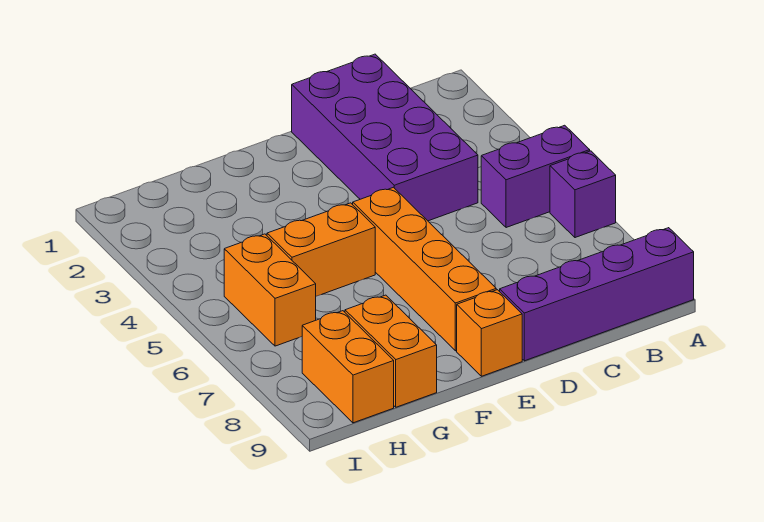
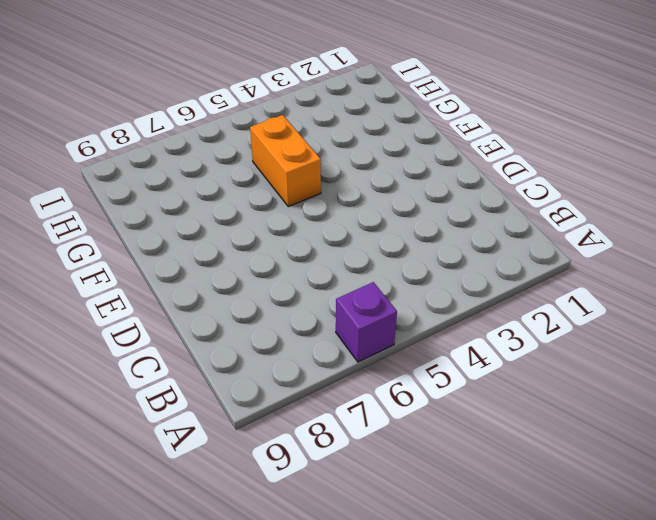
none -> purple 1x2 brick [481,125,590,228]
none -> purple 1x4 brick [500,228,694,361]

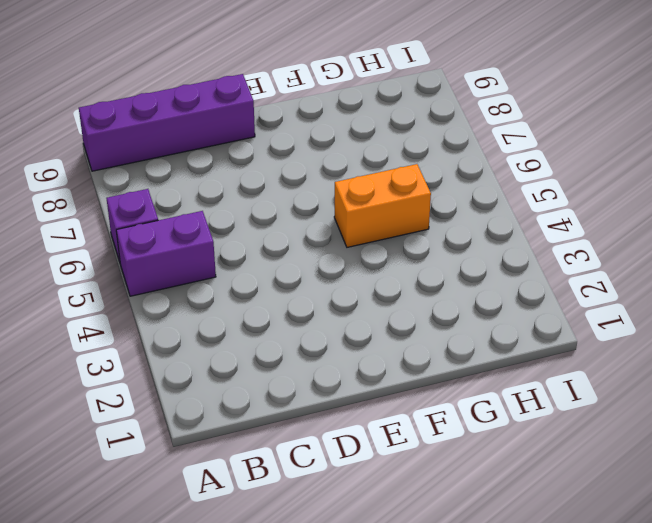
none -> purple 2x4 brick [292,54,478,221]
none -> orange 1x4 brick [353,187,496,351]

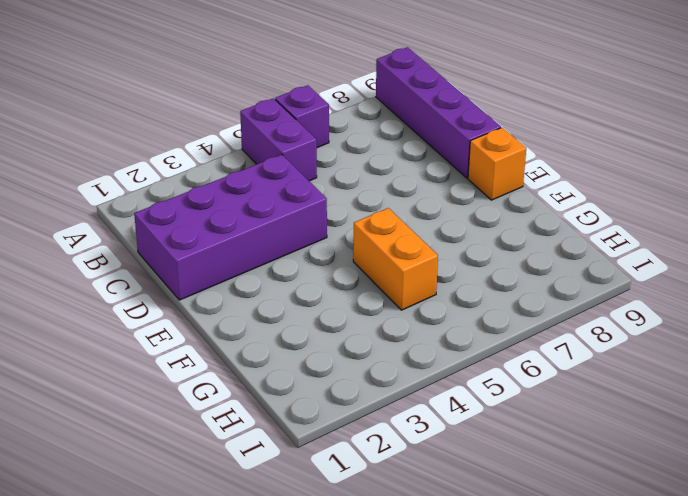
none -> orange 1x4 brick [353,187,496,351]
none -> orange 1x2 brick [345,295,437,407]

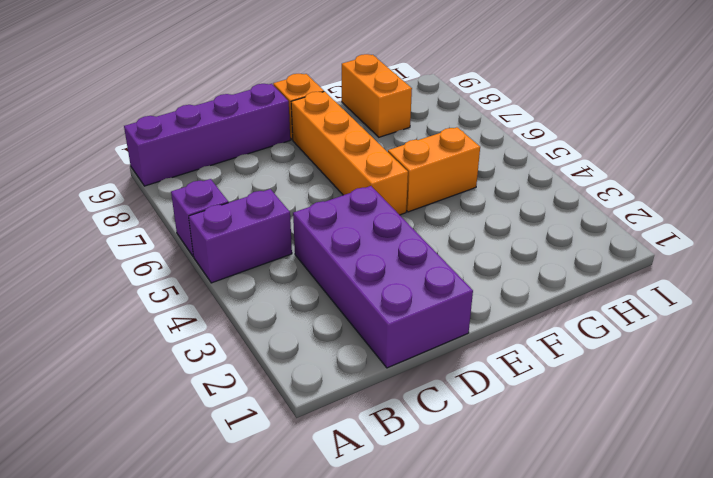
none -> orange 1x2 brick [224,234,316,346]
none -> orange 1x2 brick [302,311,394,423]

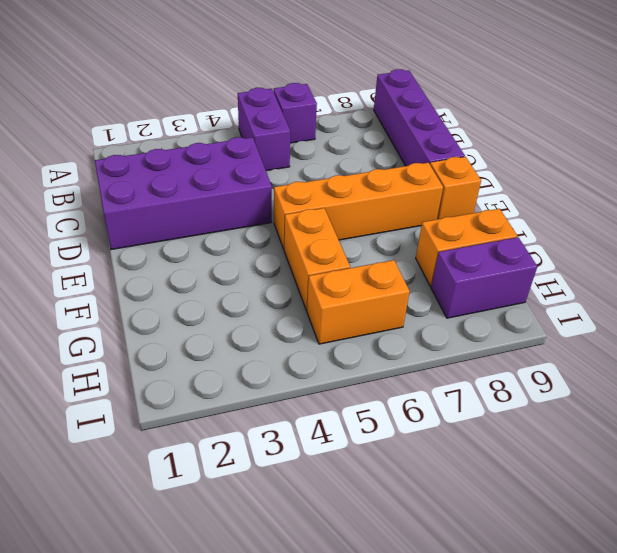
purple 1x2 brick [431,237,537,318] -> orange 1x2 brick [302,311,394,423]

